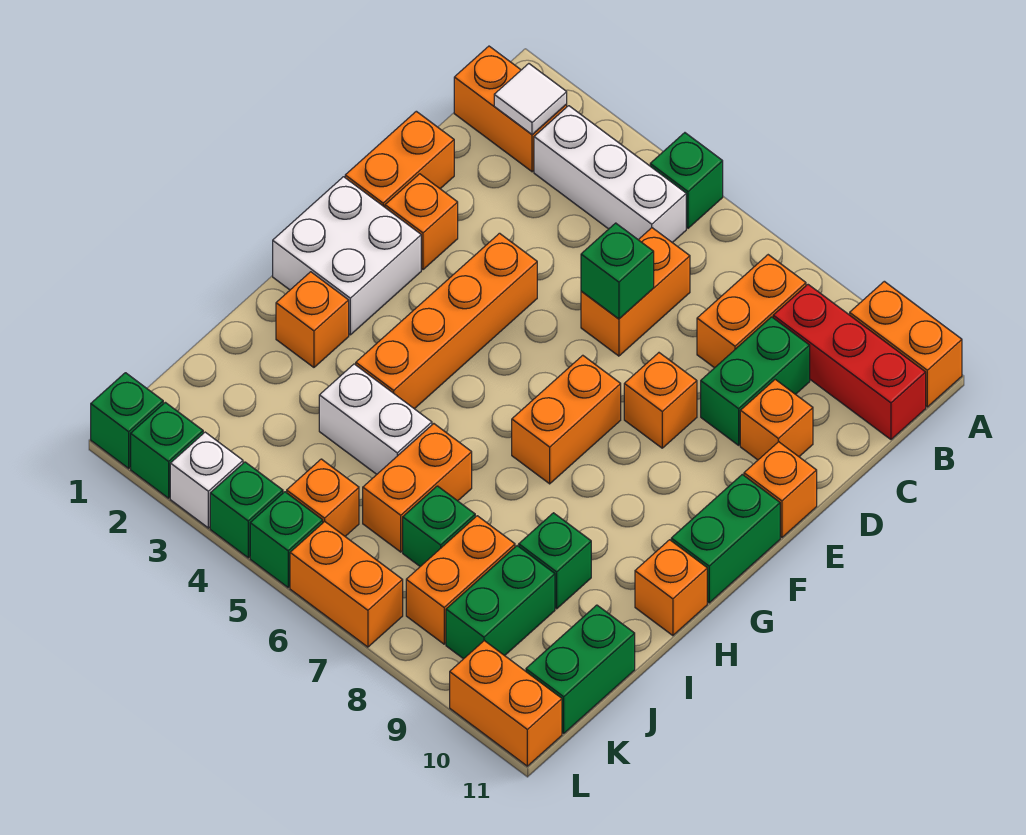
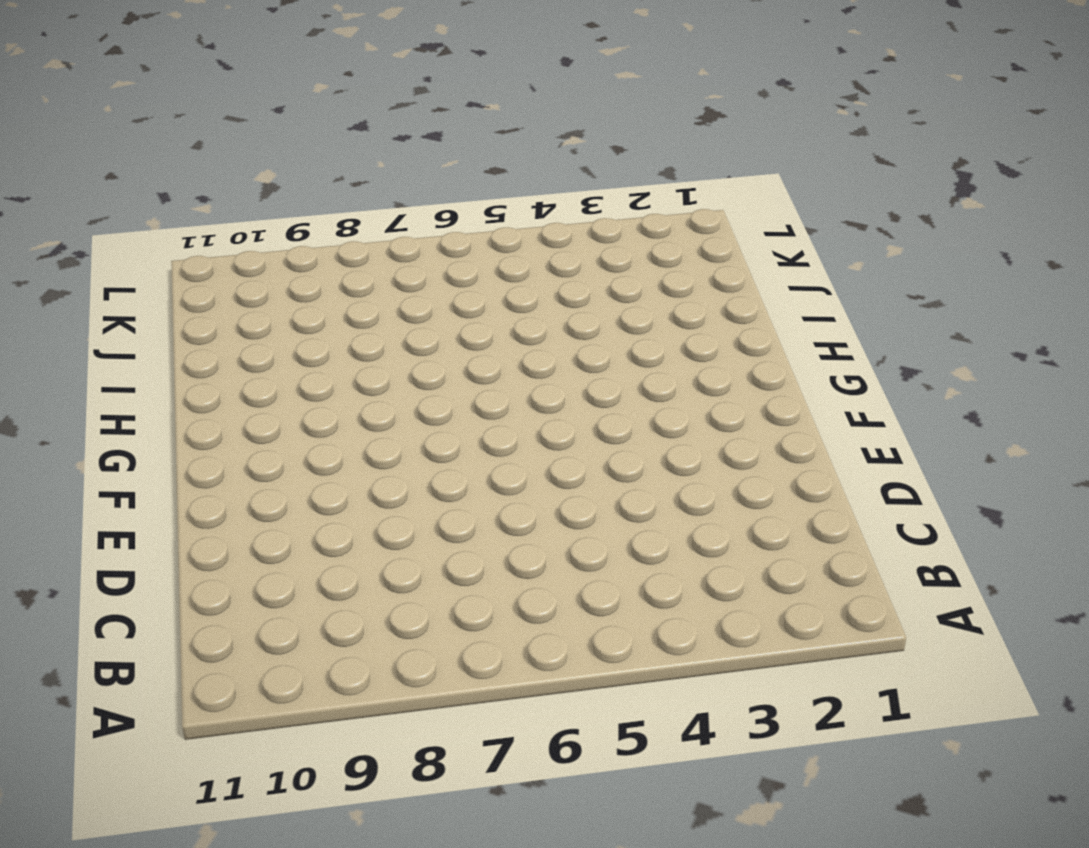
none -> green 1x1 brick [650,133,723,228]
none -> orange 1x2 brick [850,281,962,407]
none -> orange 1x2 brick [454,46,567,172]
none -> white 1x3 brick [534,106,686,243]

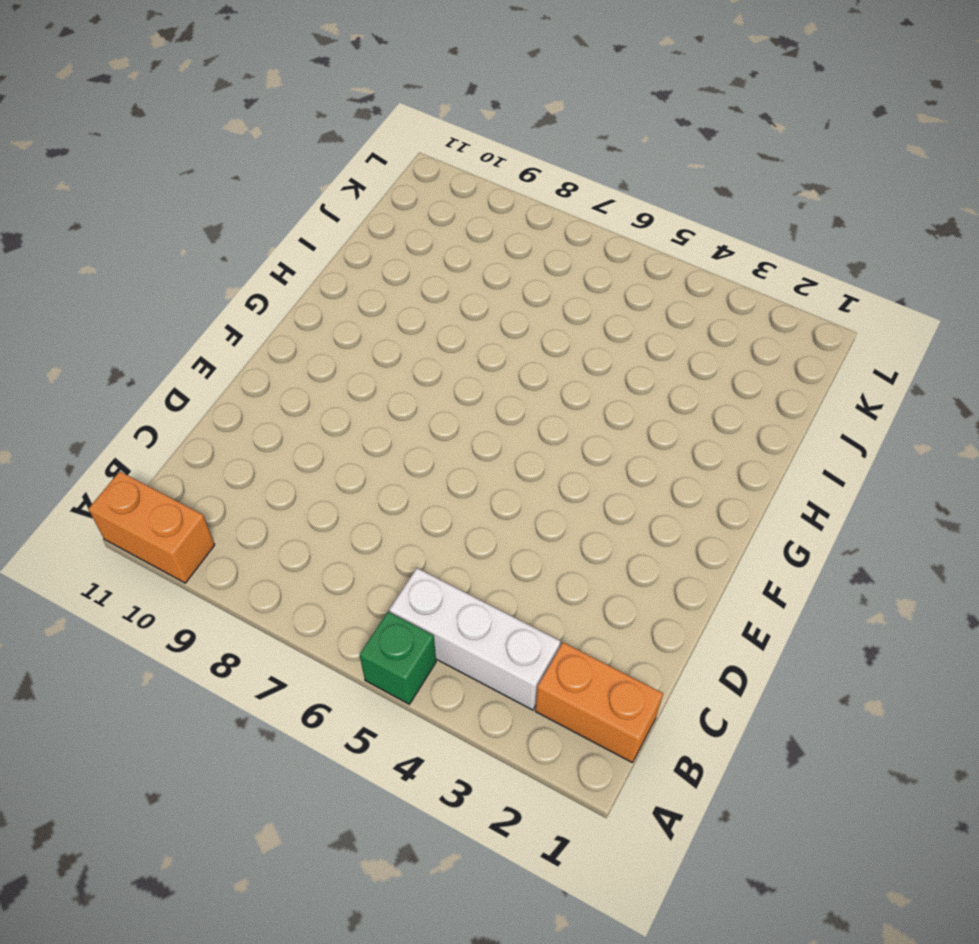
none -> orange 1x2 brick [697,255,806,368]
none -> red 1x3 brick [773,285,926,439]
none -> orange 1x2 brick [581,228,690,356]
none -> green 1x2 brick [701,317,810,445]

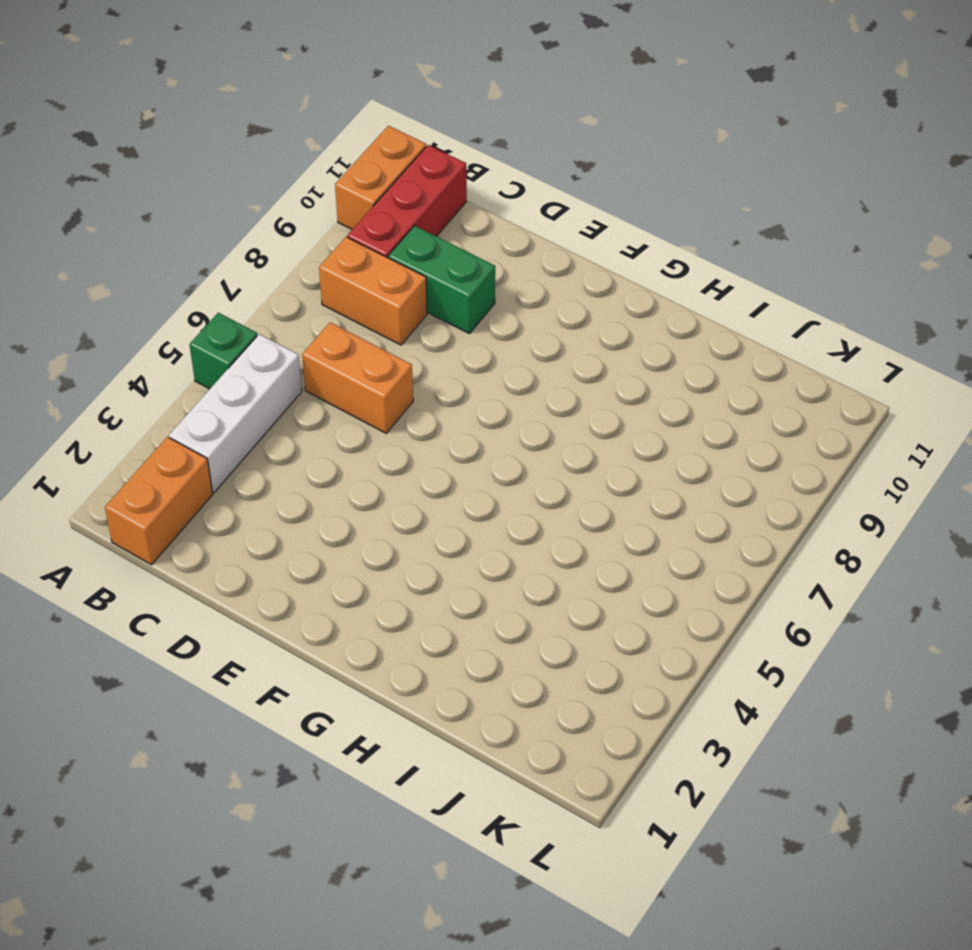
none -> orange 1x2 brick [345,111,454,207]
none -> orange 1x1 brick [740,379,813,460]
none -> orange 1x1 brick [385,174,458,269]
none -> orange 1x4 brick [356,233,537,409]

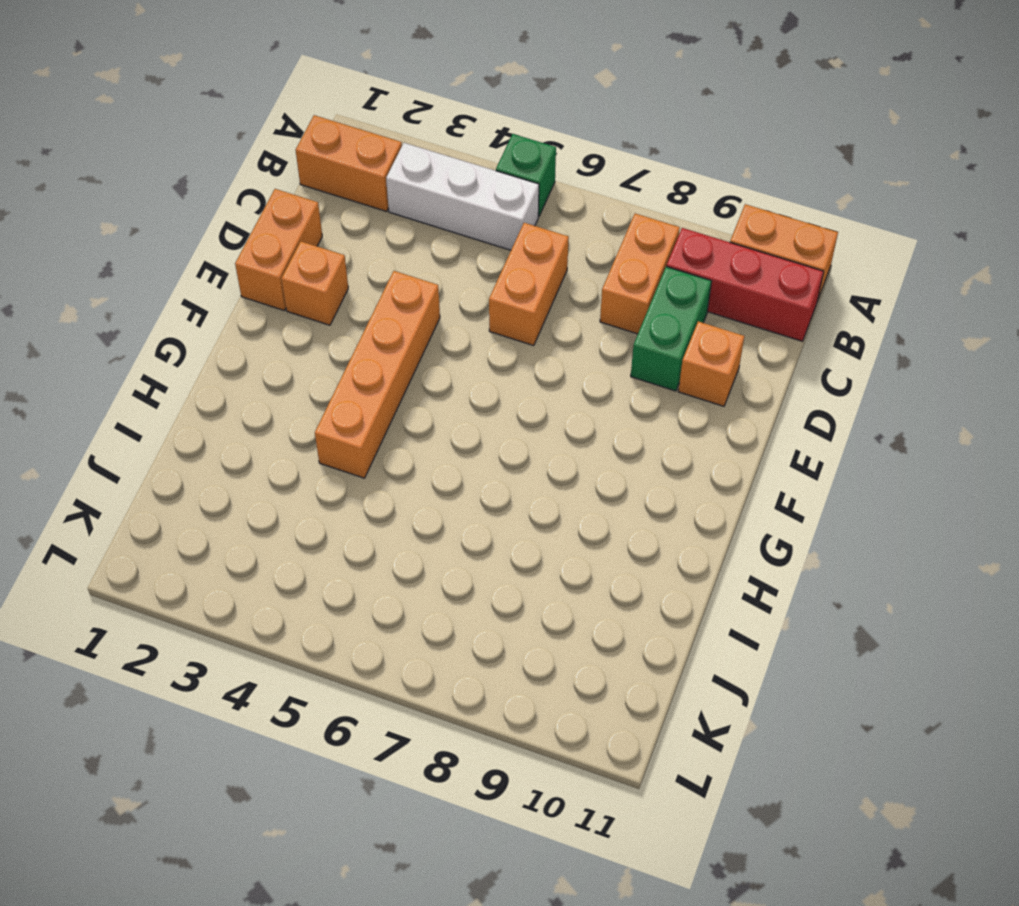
none -> orange 1x1 brick [624,353,697,448]
none -> orange 1x1 brick [744,442,817,538]
none -> white 2x2 brick [273,177,421,335]
none -> orange 1x2 brick [512,355,621,484]

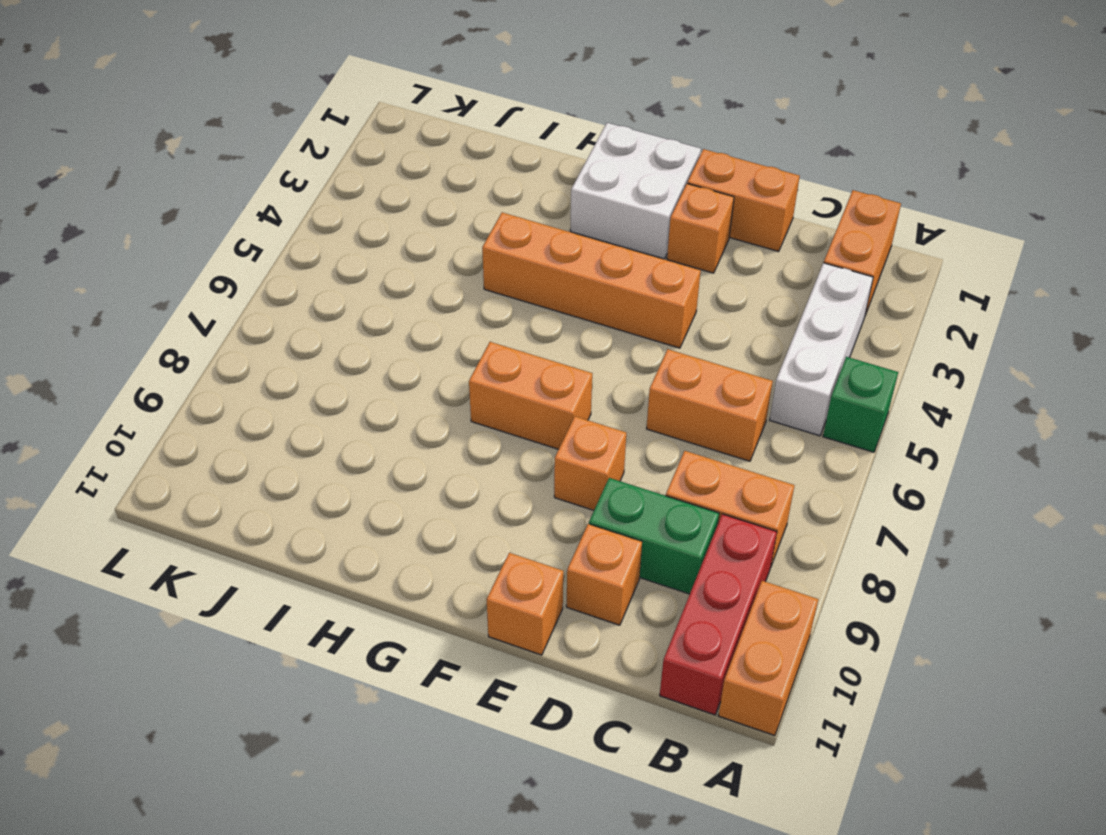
none -> green 1x2 brick [671,474,780,603]
none -> orange 1x1 brick [276,272,349,367]
none -> orange 1x1 brick [635,540,707,636]
none -> white 1x2 brick [319,364,432,474]

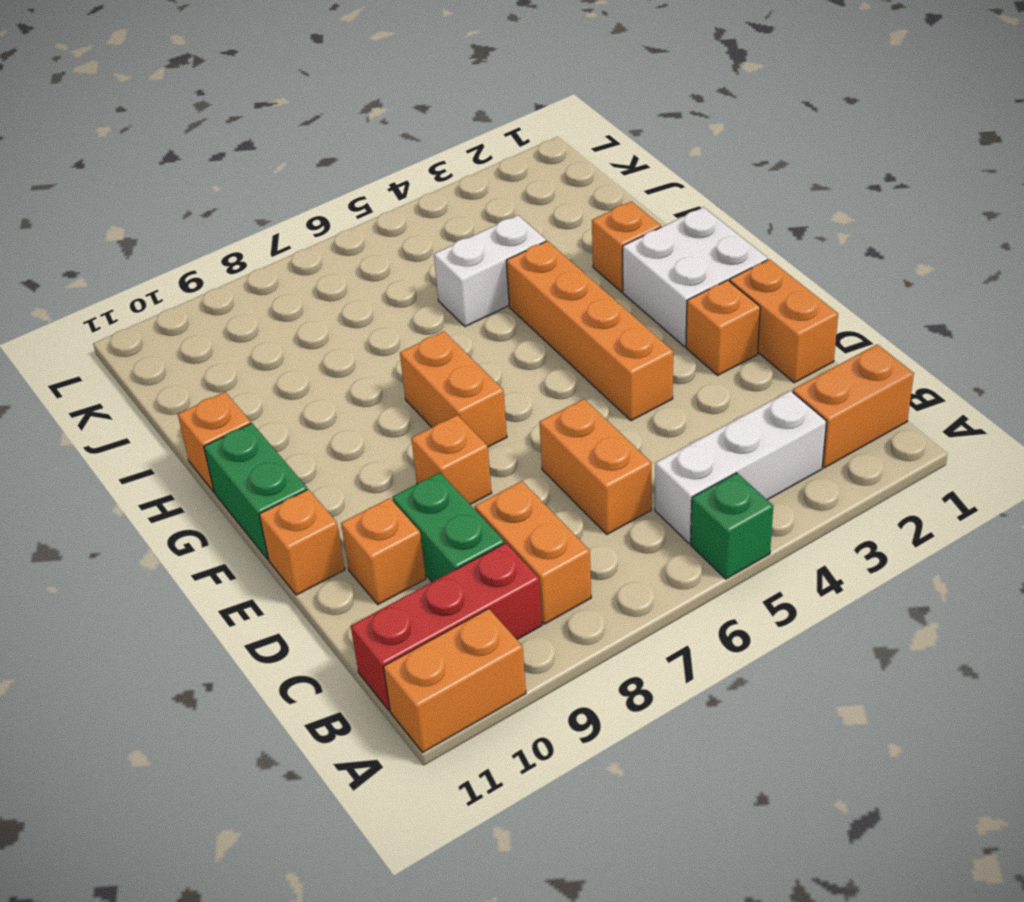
none -> orange 1x2 brick [363,424,472,552]
none -> green 1x1 brick [519,513,591,609]
none -> green 1x1 brick [403,486,475,566]
none -> orange 1x2 brick [406,516,515,644]

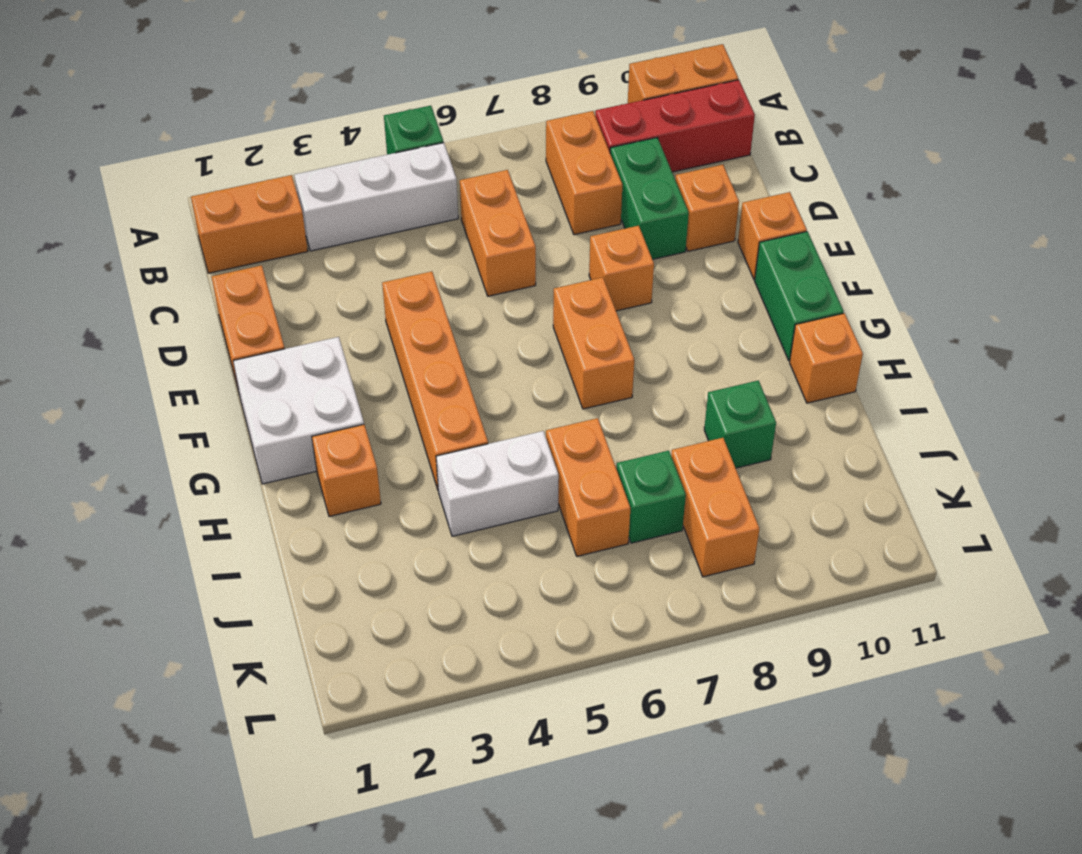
none -> orange 1x1 brick [385,174,458,269]
none -> green 1x2 brick [446,546,555,659]
none -> green 1x2 brick [526,605,635,733]
none -> orange 1x1 brick [287,459,359,536]

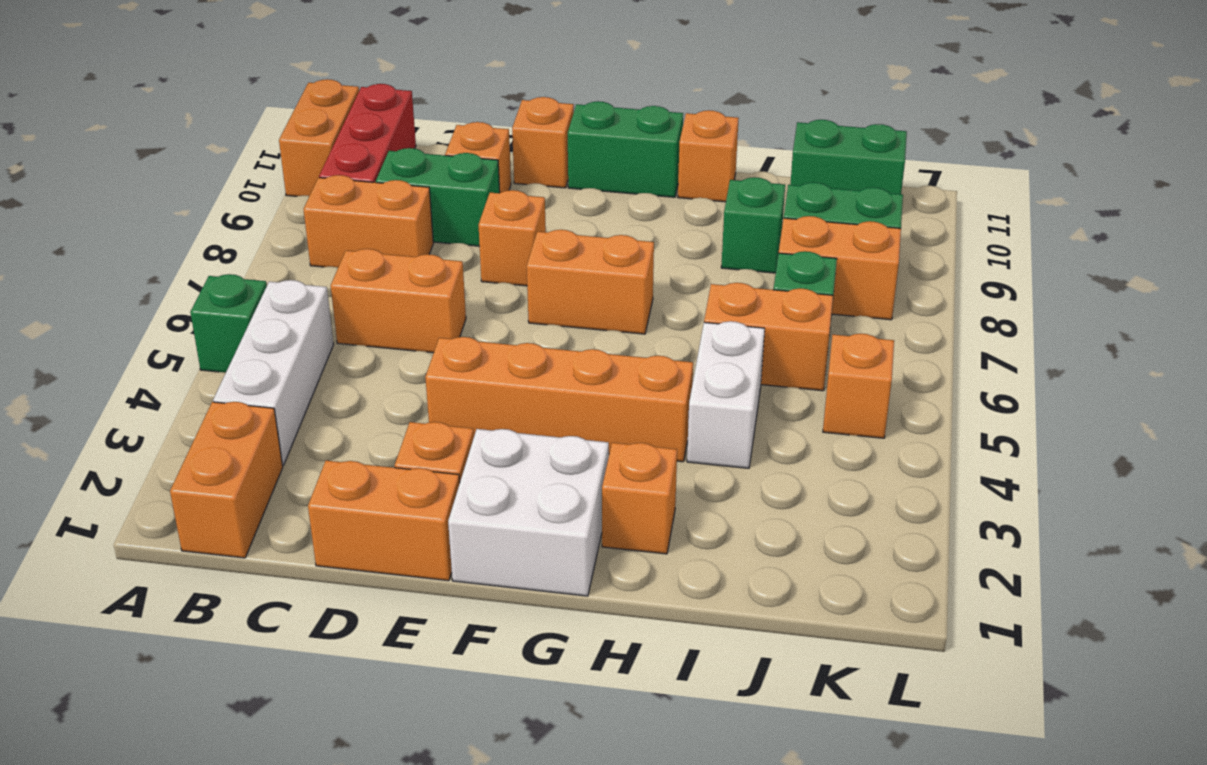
none -> green 1x1 brick [91,373,163,468]
none -> green 1x1 brick [131,402,203,498]
none -> white 1x1 brick [170,432,243,528]
none -> green 1x1 brick [210,462,283,558]

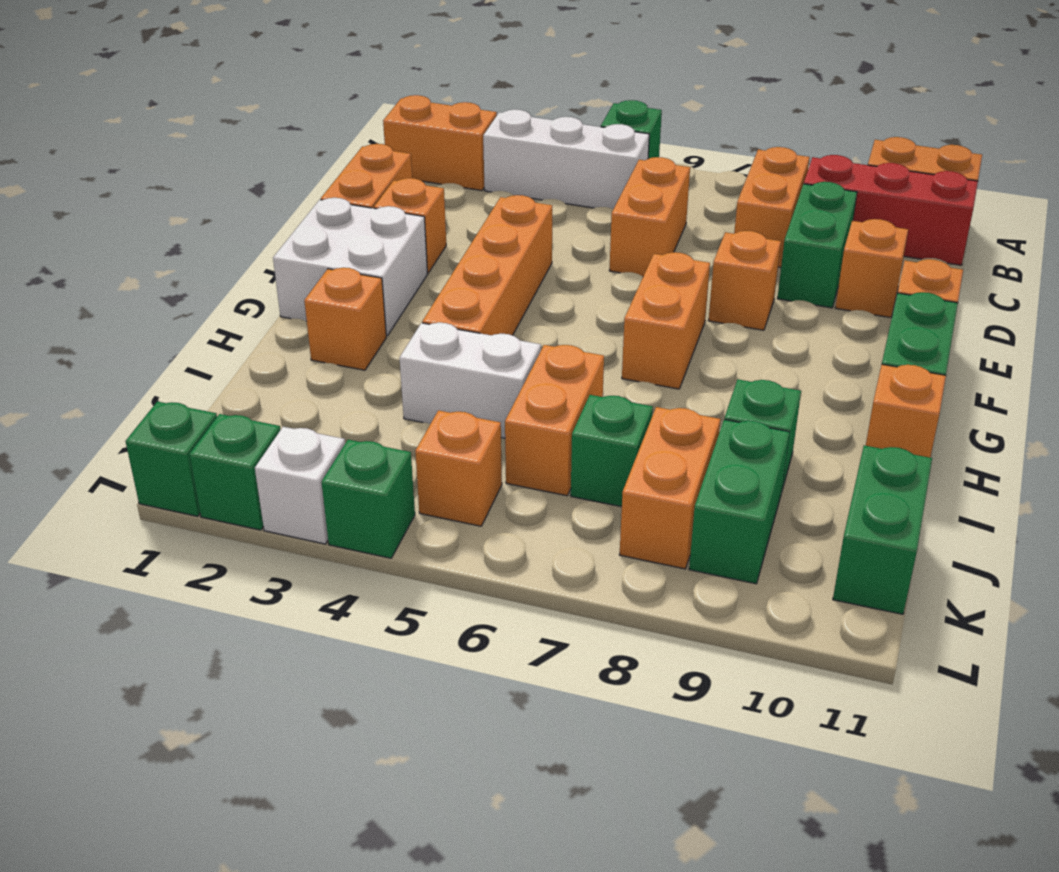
none -> green 1x1 brick [250,492,323,587]
none -> orange 1x2 brick [290,522,403,647]
none -> orange 1x2 brick [450,641,562,766]
none -> white 1x1 tile [494,64,567,134]

